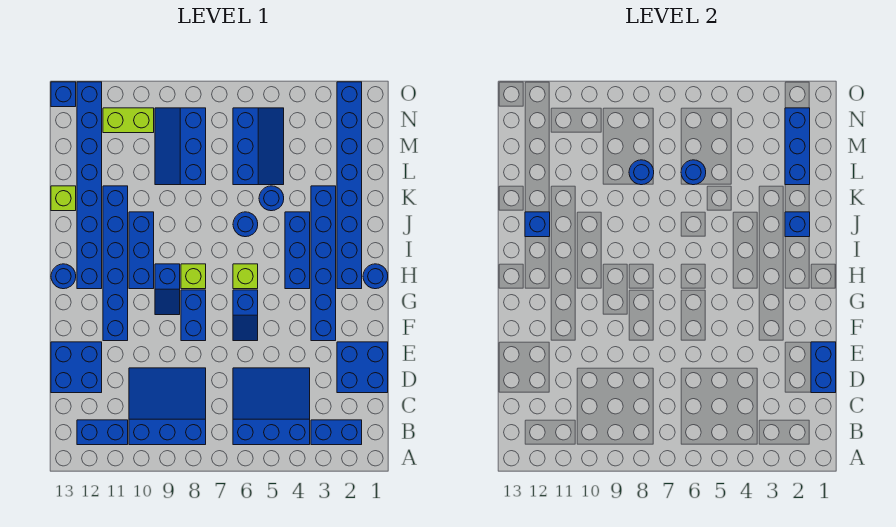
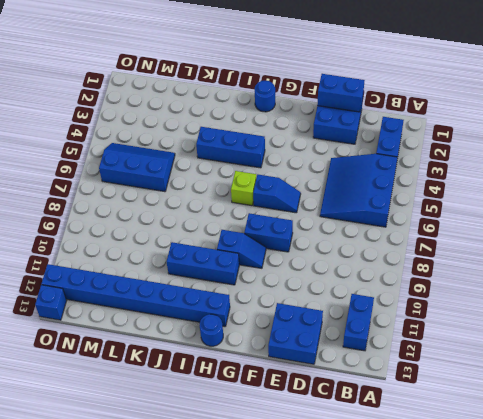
none -> blue 3x3 slope [129,368,206,445]
none -> blue 1x6 brick [311,186,336,341]
none -> blue 1x6 brick [103,186,128,341]
none -> blue 1x8 brick [337,82,362,289]

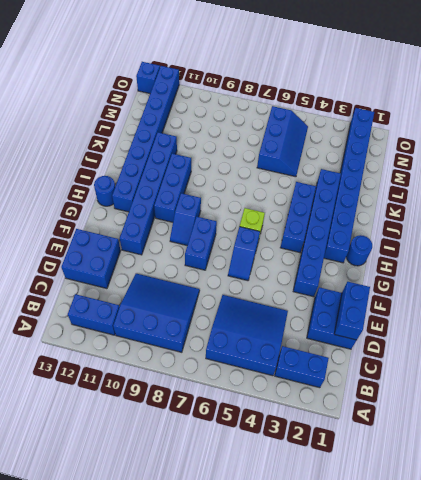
none -> lime 1x1 brick [181,264,206,289]
none -> blue 1x1 round brick [233,212,258,237]
none -> blue 1x1 round brick [259,186,284,211]
none -> lime 1x1 brick [51,186,76,211]

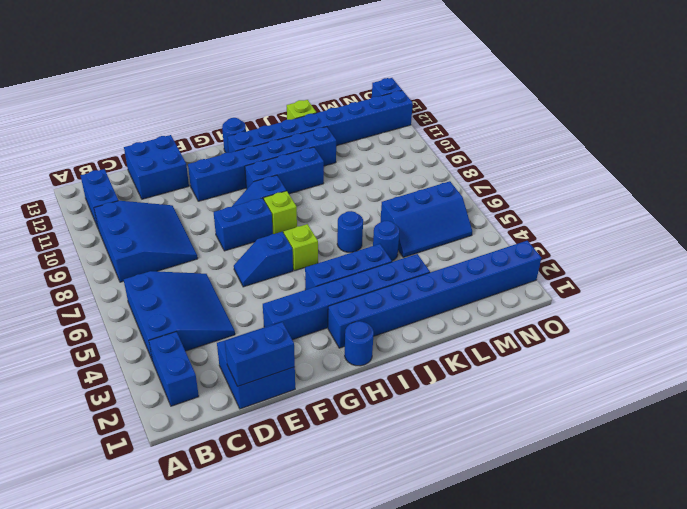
none -> blue 2x3 slope [155,108,206,185]
none -> lime 1x2 brick [103,108,154,133]
none -> blue 1x1 brick [785,212,810,237]
none -> blue 1x1 brick [525,212,550,237]

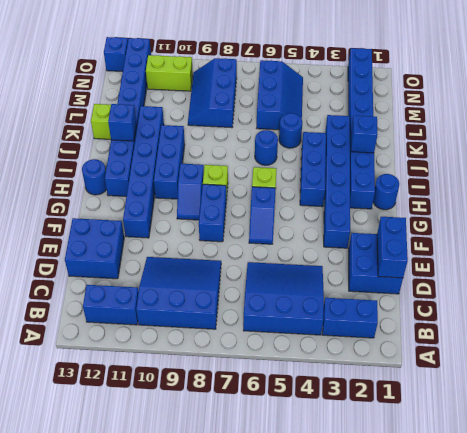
none -> blue 1x3 brick [785,108,810,185]
none -> blue 1x1 round brick [681,160,706,185]
none -> blue 1x1 round brick [629,160,654,185]

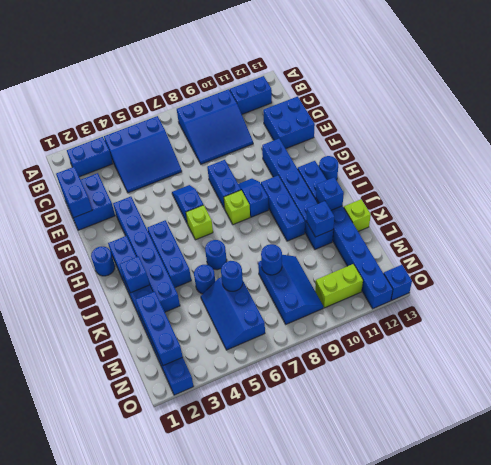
blue 1x1 brick [306,201,334,237] -> none

